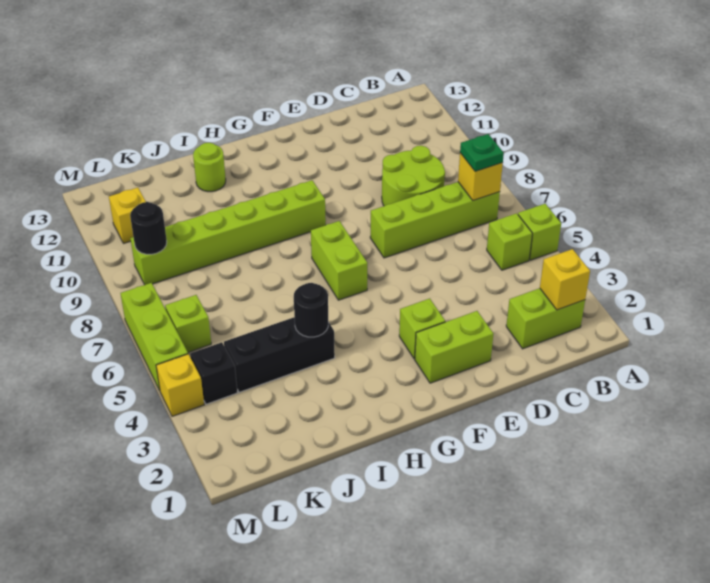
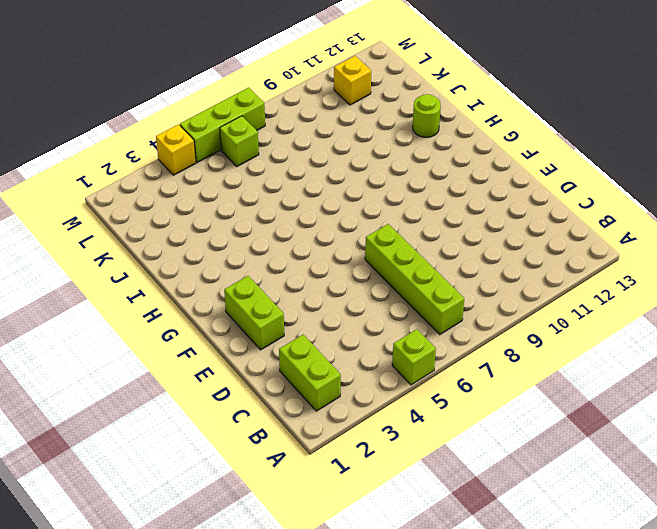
none -> lime 1x1 brick [487,213,532,270]
none -> lime 2x2 round brick [382,146,445,206]
none -> lime 1x1 brick [399,298,445,359]

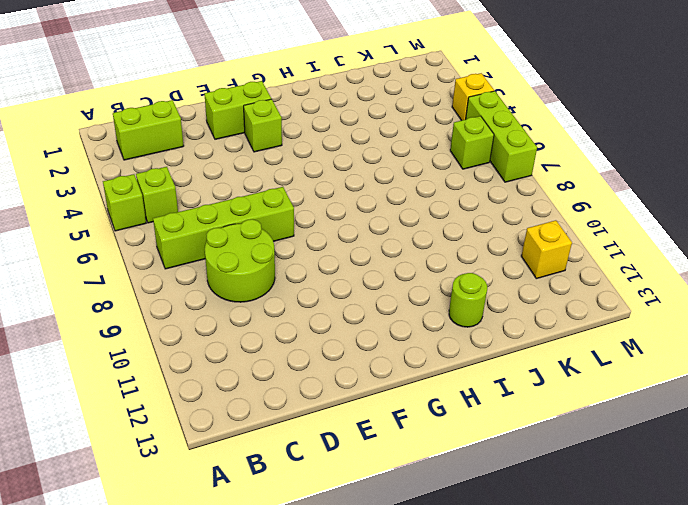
none -> lime 1x2 brick [311,221,368,300]
none -> lime 1x6 brick [130,180,326,285]
none -> black 1x3 brick [224,317,335,392]

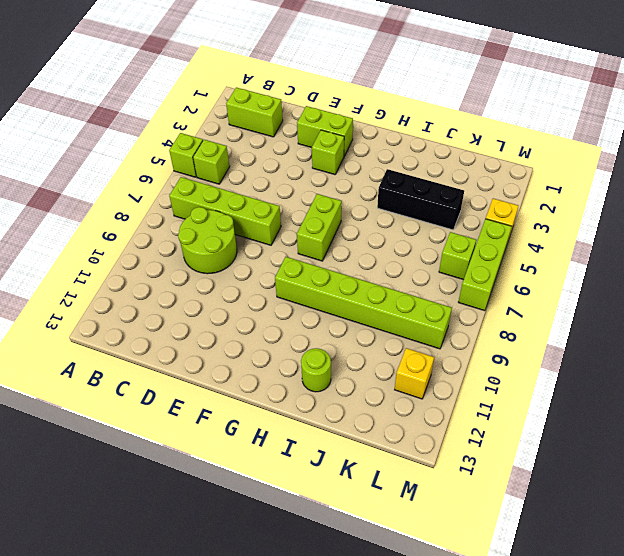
none -> black 1x1 brick [190,342,238,404]
none -> yellow 1x1 brick [540,249,590,310]
none -> yellow 1x1 brick [458,153,503,200]

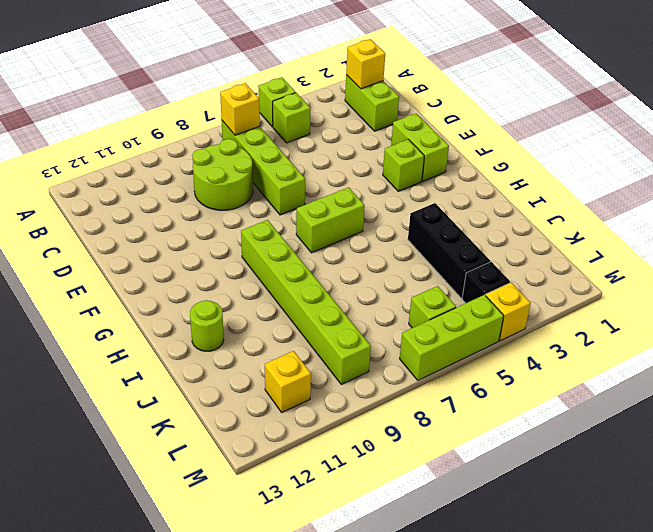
none -> black 1x1 round brick [294,283,329,337]
none -> black 1x1 round brick [130,202,167,254]
none -> green 1x1 plate [460,134,504,171]

